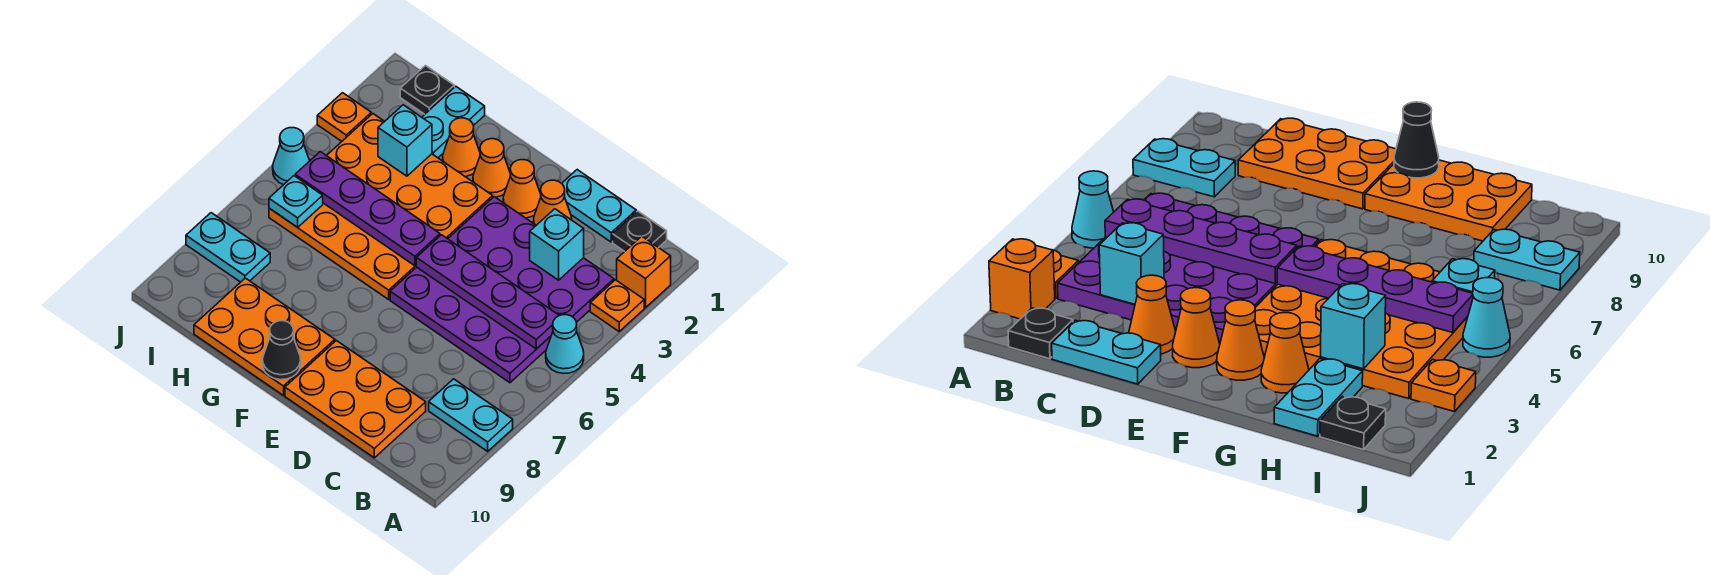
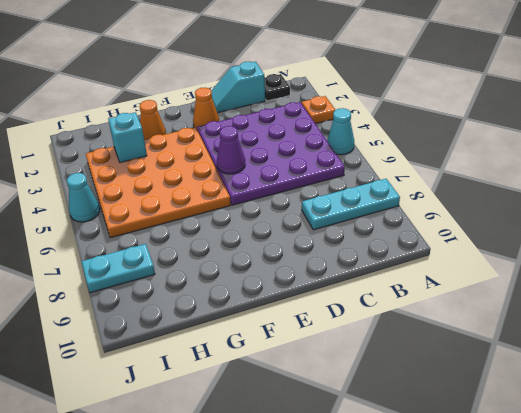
cyan 1x3 plate [302,179,400,230] -> cyan 1x2 plate [429,379,513,451]
cyan 1x2 slope [211,62,265,113] -> cyan 1x2 plate [562,170,636,242]
purple 1x1 cone [217,126,245,174] -> purple 1x4 plate [416,235,559,349]
none -> orange 1x1 brick [617,236,671,308]
none -> orange 2x3 plate [285,340,426,458]
none -> orange 1x1 cone [534,180,572,225]

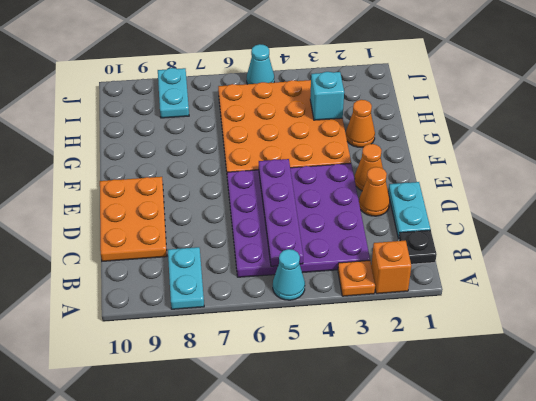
none -> orange 1x1 cone [473,139,511,197]
none -> orange 2x3 plate [194,278,335,395]
none -> cyan 1x2 plate [422,86,485,158]

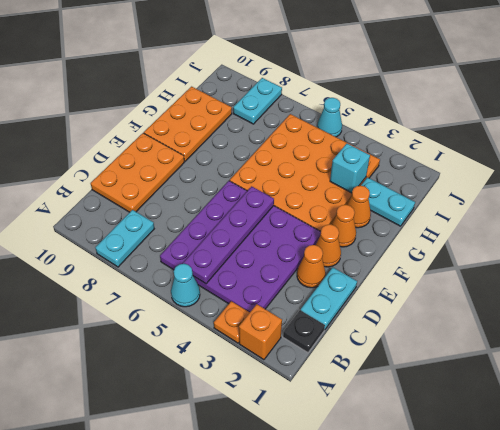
none -> black 1x1 plate [400,66,454,114]
none -> orange 1x1 plate [317,93,371,141]
none -> cyan 1x1 brick [530,209,584,280]

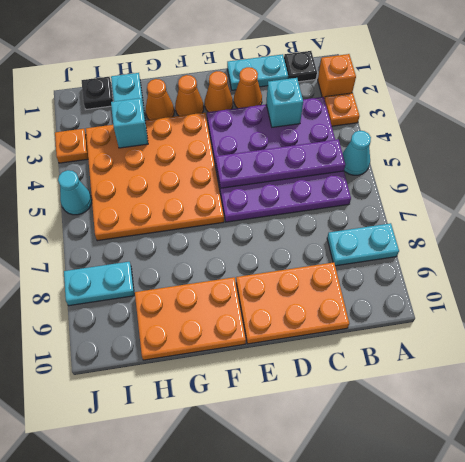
none -> purple 1x4 plate [295,152,440,266]
none -> black 1x1 cone [263,321,301,380]
none -> cyan 1x1 plate [269,176,323,227]

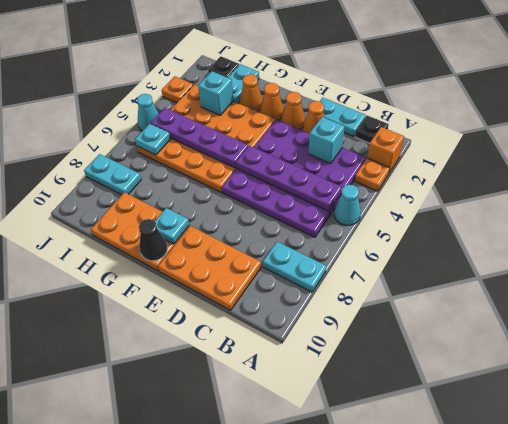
cyan 1x1 plate [155,208,189,244] -> none

